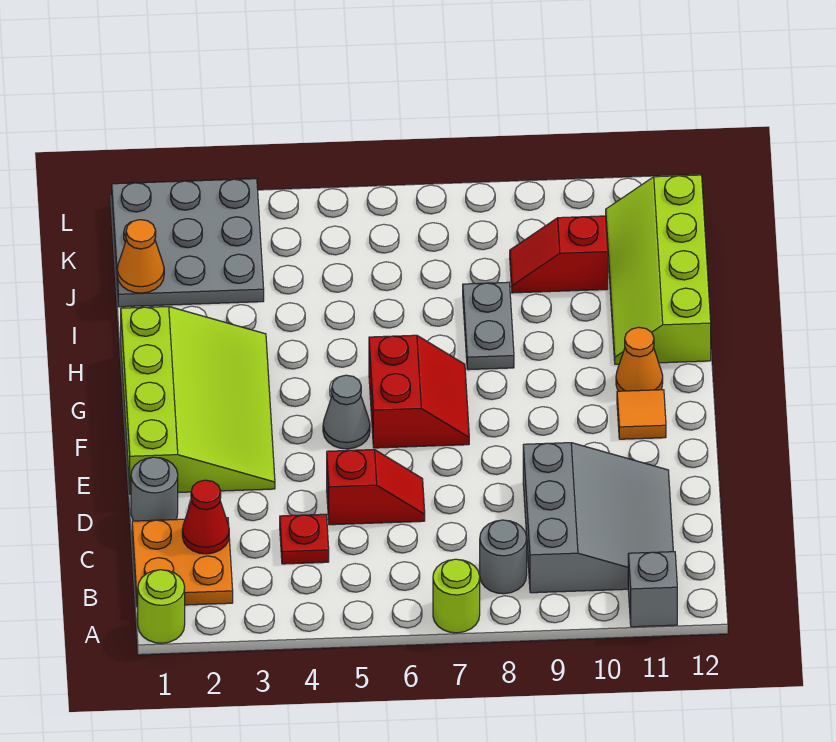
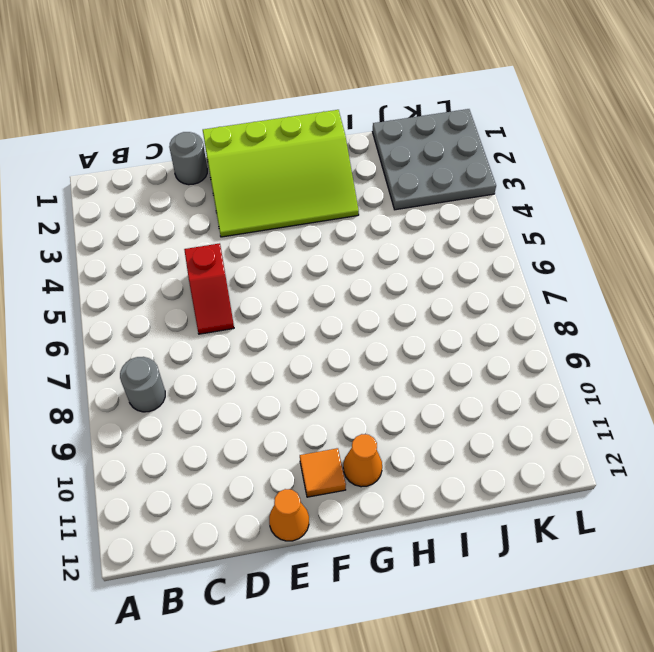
orange 1x1 cone [269,489,309,541] -> orange 1x1 cone moved to [117,220,164,293]
none -> lime 1x1 round brick [138,570,185,643]
none -> lime 1x1 round brick [433,559,480,633]
none -> grey 1x1 brick [628,552,677,627]

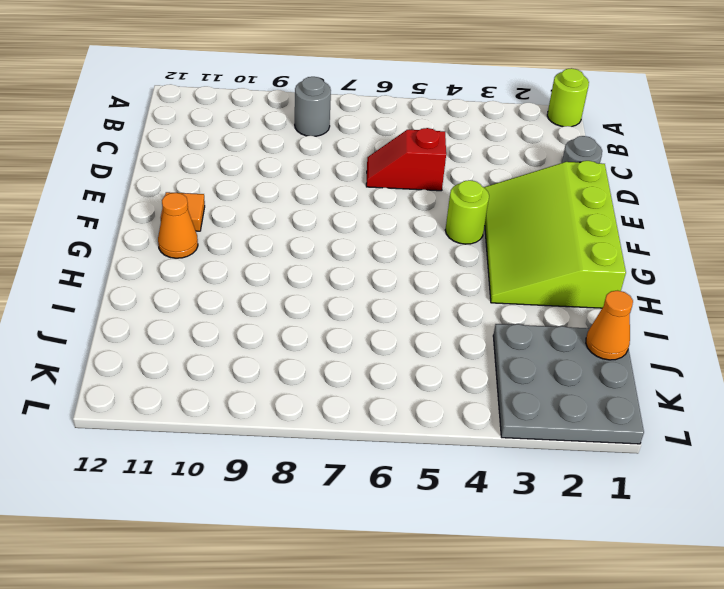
lime 1x1 round brick [445,180,489,244] -> lime 1x1 round brick moved to [433,559,480,633]
none -> grey 1x1 brick [628,552,677,627]
none -> orange 2x2 plate [132,518,233,607]
none -> grey 3x3 slope [523,443,673,593]

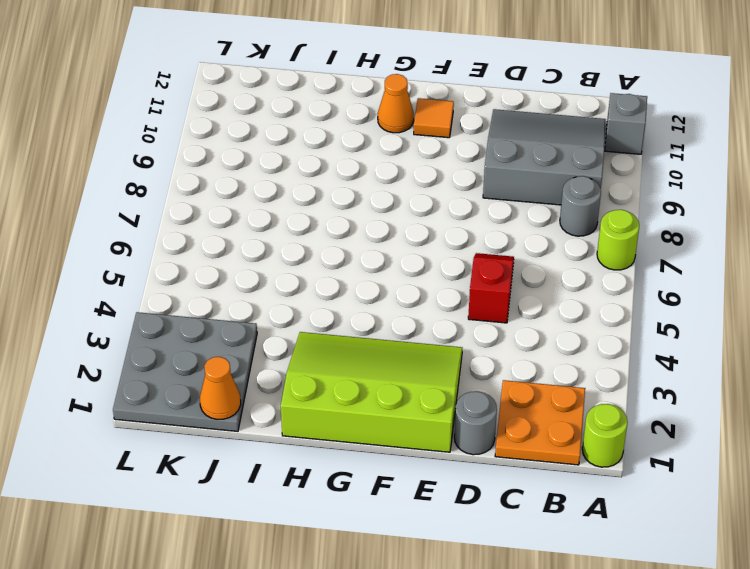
none -> red 1x1 plate [280,514,329,564]
none -> grey 1x1 cone [323,375,370,449]
none -> red 2x2 slope [369,335,469,448]

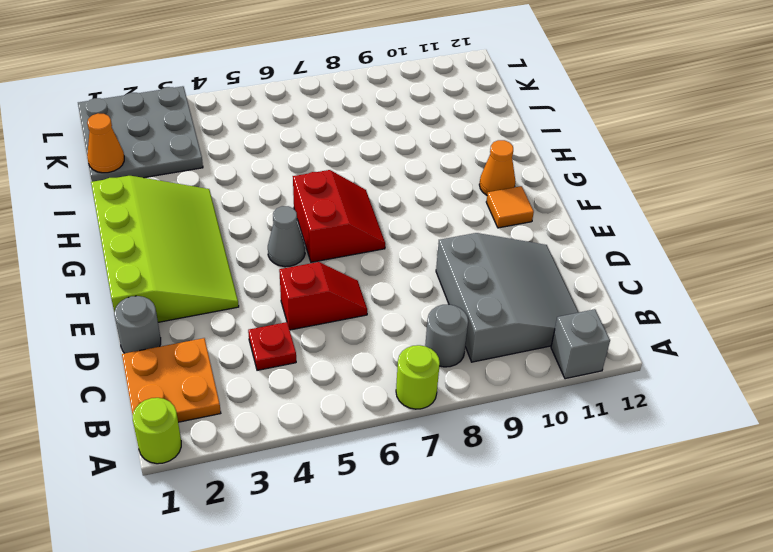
none -> grey 1x2 plate [463,282,514,370]
none -> lime 2x4 slope [606,175,711,364]
none -> red 1x2 slope [510,216,608,293]

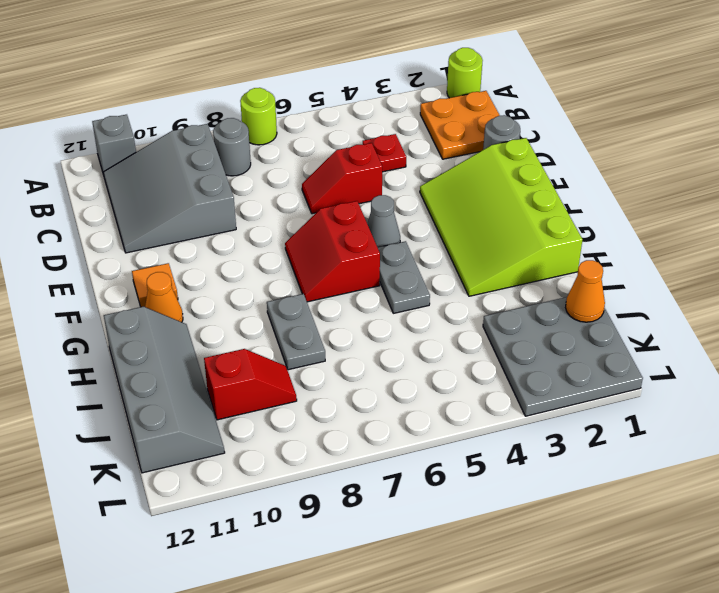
grey 1x2 plate [378,241,430,313] -> none
grey 2x4 slope [104,307,225,473] -> lime 2x4 slope [606,175,711,364]
none -> red 1x1 cone [182,480,229,554]

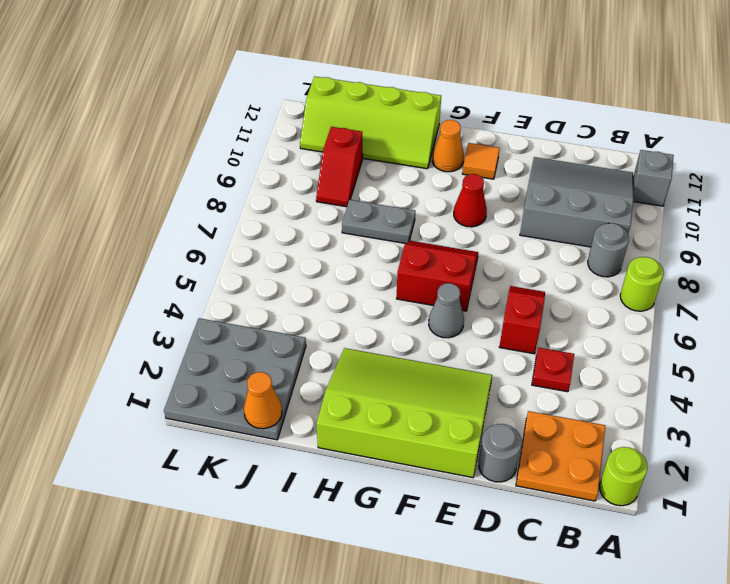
red 1x1 cone [454,174,487,227] -> red 1x1 cone moved to [182,480,229,554]

